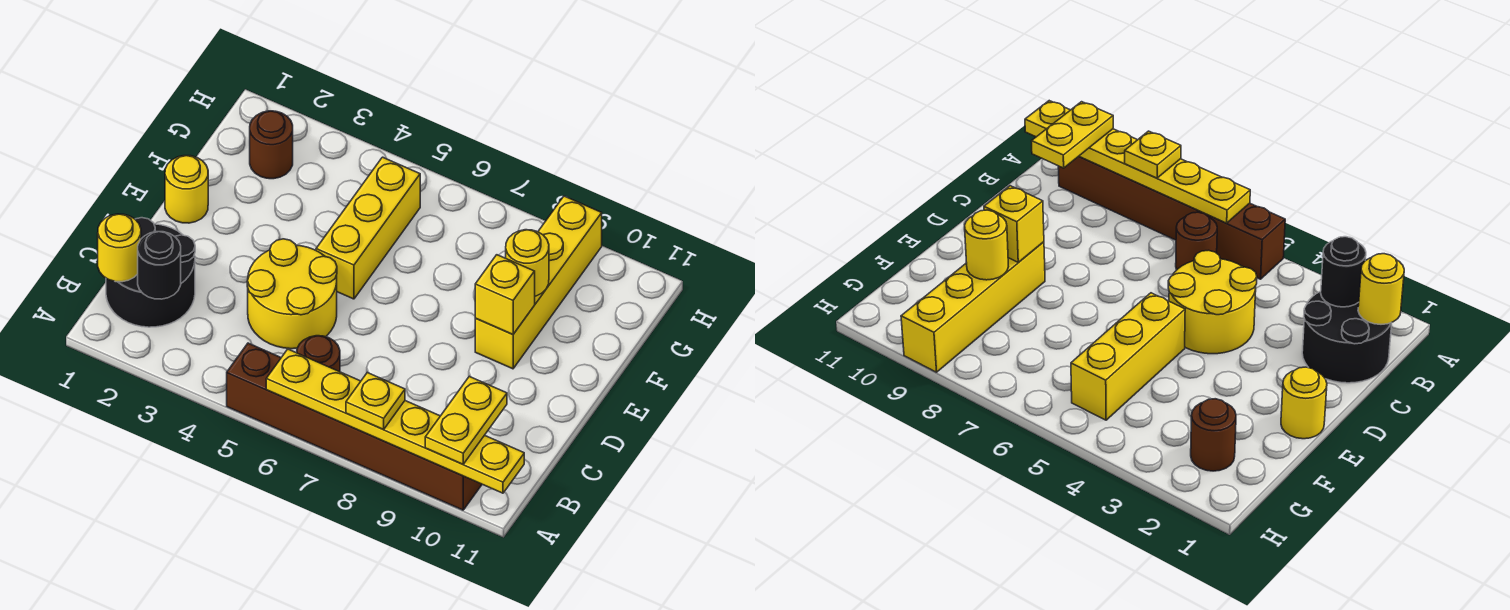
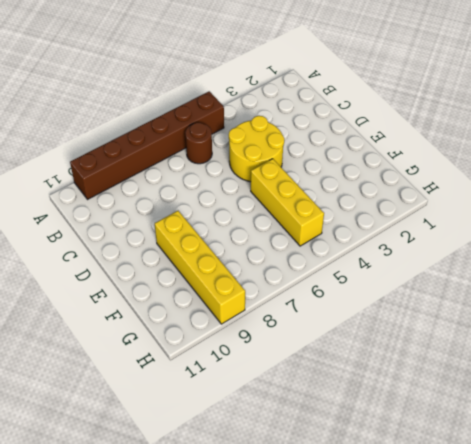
none -> black 2x2 round brick [106,218,195,327]
none -> yellow 1x1 round brick [165,156,208,223]
none -> brown 1x1 round brick [250,111,293,179]

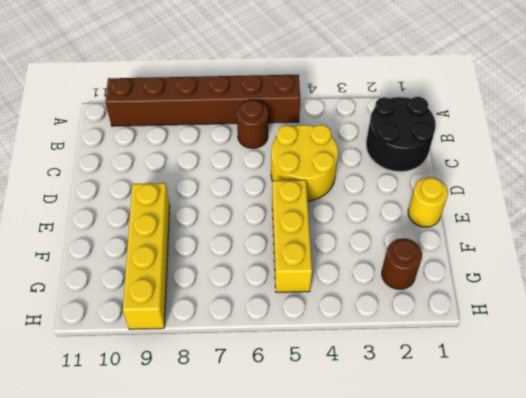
none -> yellow 1x6 plate [266,349,524,493]
none -> yellow 1x1 round brick [98,214,141,282]
none -> black 1x1 round brick [138,232,181,299]

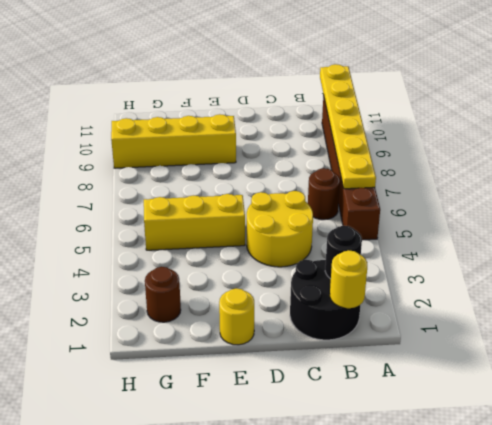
none -> yellow 1x1 brick [475,255,535,334]
none -> yellow 1x1 round brick [506,230,549,296]
none -> yellow 1x1 plate [346,373,405,430]

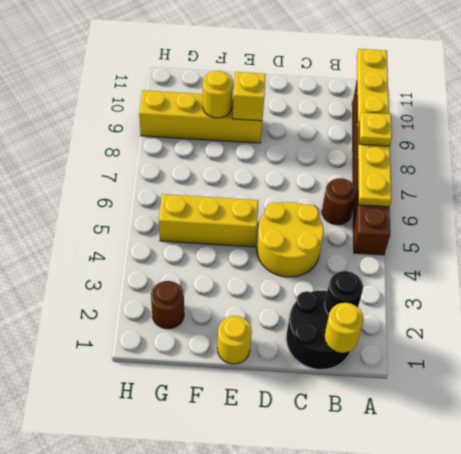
none -> yellow 1x2 plate [425,376,507,464]

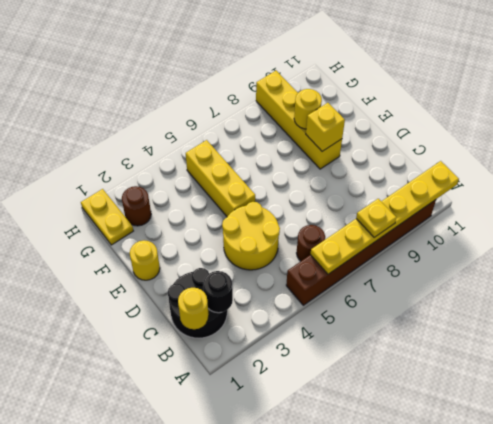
yellow 1x2 plate [81,189,133,245] -> yellow 1x2 plate moved to [425,376,507,464]

